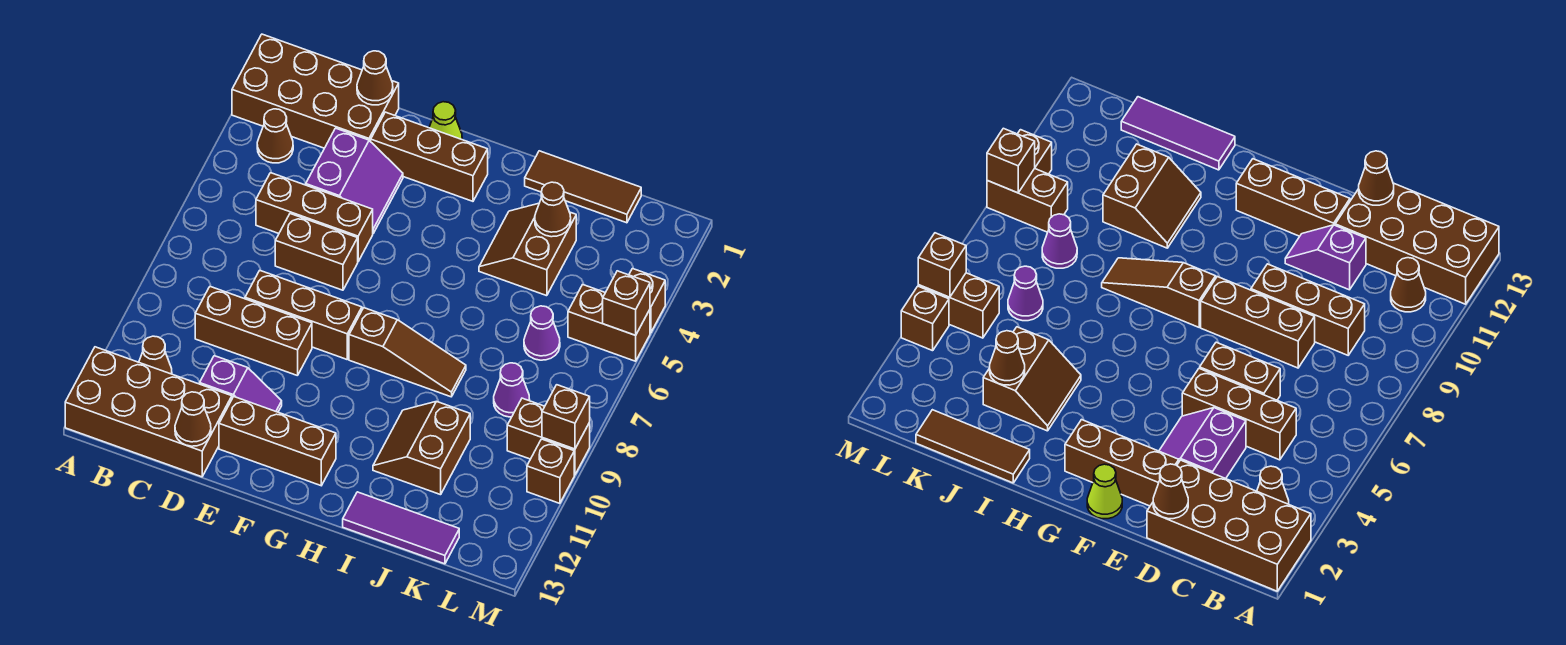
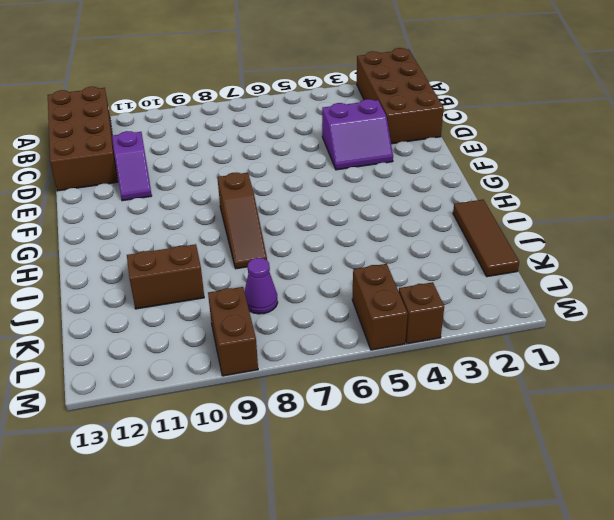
none -> brown 1x1 cone [257,109,293,163]
none -> brown 1x1 cone [139,336,172,374]
none -> brown 1x3 brick [256,173,373,261]

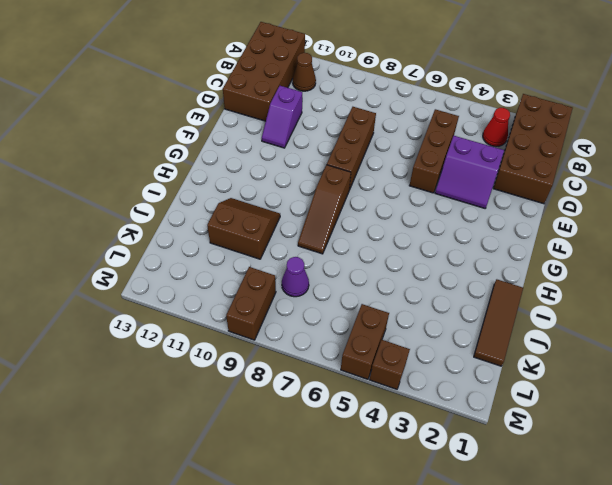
red 1x1 cone [483,108,510,147] -> brown 1x1 cone [257,109,293,163]
none -> brown 1x3 brick [195,286,312,376]
none -> brown 1x2 brick [275,214,358,290]
none -> brown 1x3 brick [371,112,488,201]

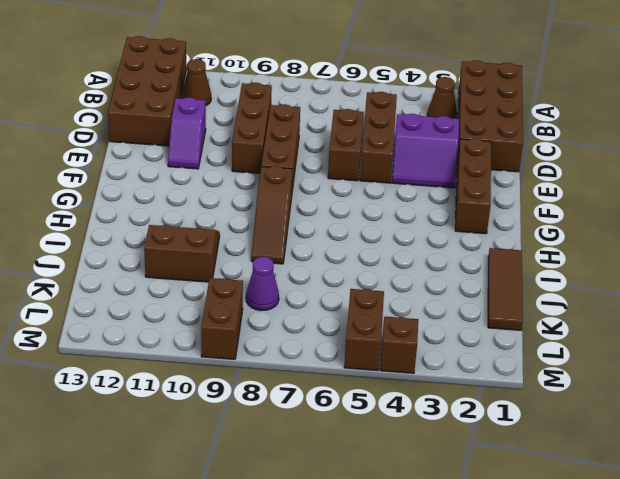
none -> brown 1x3 brick [219,397,336,486]
none -> lime 1x1 cone [429,102,462,139]
none -> brown 2x2 slope [479,203,576,296]

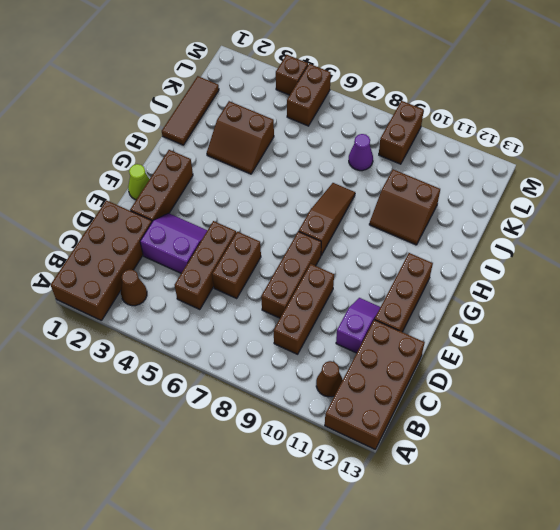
none -> purple 1x3 tile [343,492,459,564]
none -> purple 1x1 cone [524,306,560,360]
none -> brown 1x1 brick [527,439,574,503]

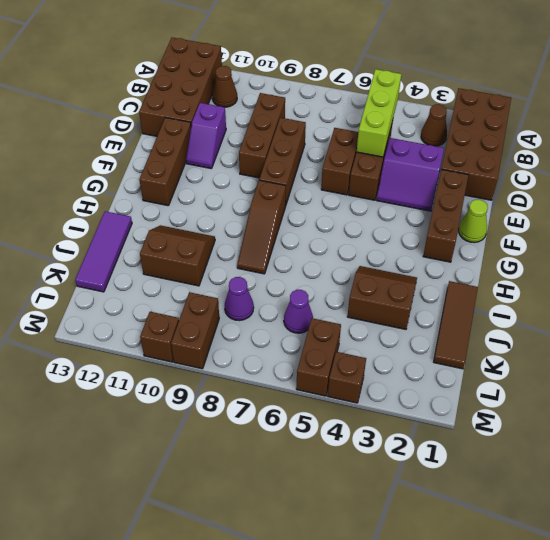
lime 1x3 brick [357,69,401,157] -> none
none -> brown 1x1 cone [357,51,393,105]
none -> brown 1x1 cone [175,392,211,446]
none -> brown 1x1 cone [535,182,571,237]

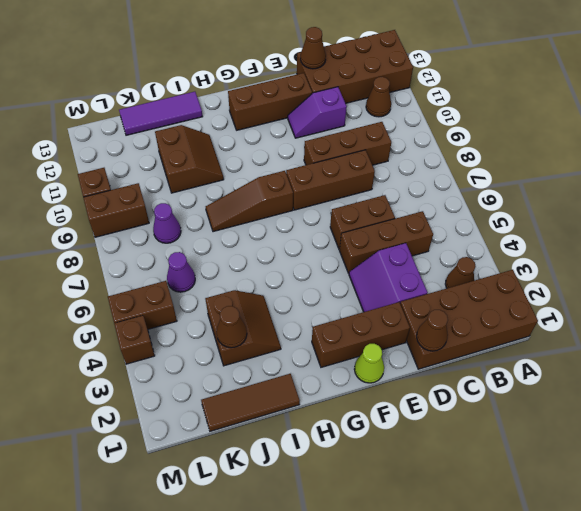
none -> brown 1x1 brick [603,271,650,335]
none -> brown 1x1 brick [542,385,590,449]

